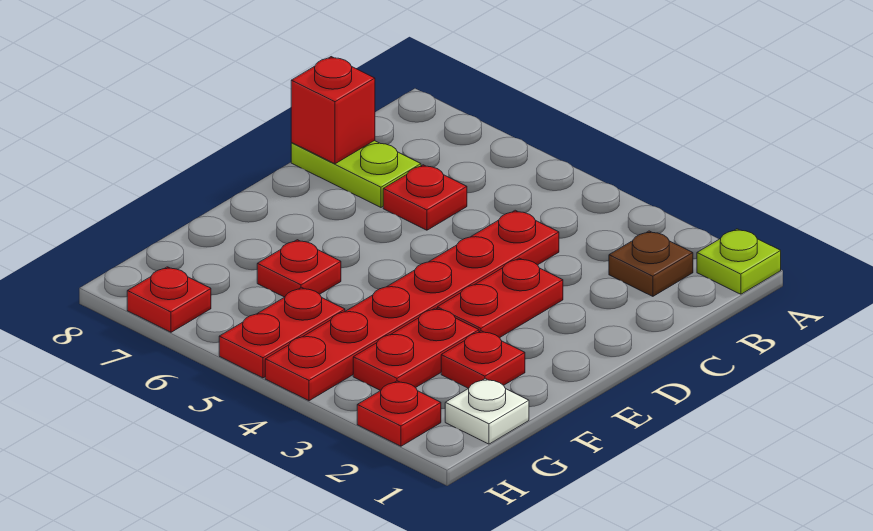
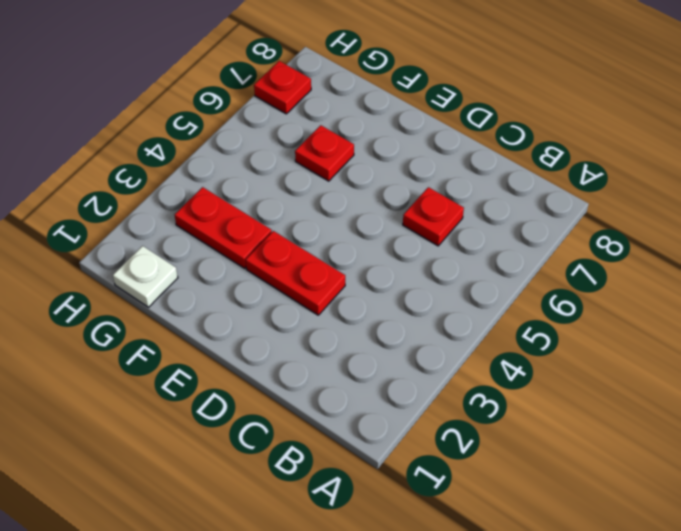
none -> lime 1x1 plate [697,229,781,294]
none -> brown 1x1 plate [609,231,693,296]
none -> red 1x6 plate [265,210,559,401]

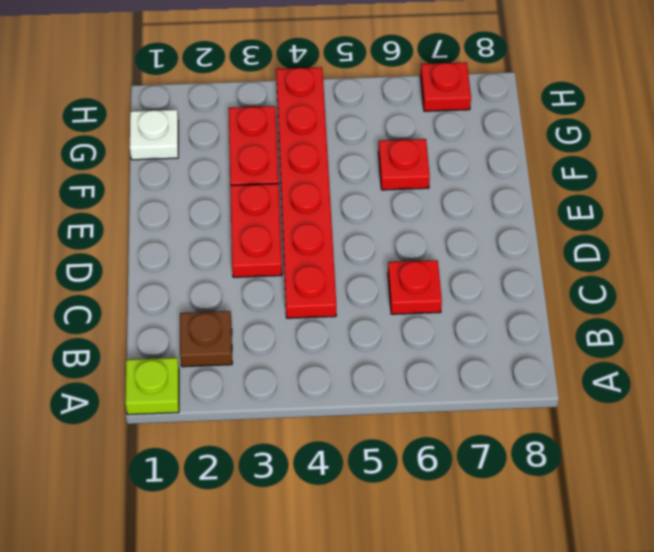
none -> lime 1x2 plate [291,141,421,207]
none -> red 1x1 plate [441,331,525,388]
none -> red 1x2 plate [219,287,345,378]

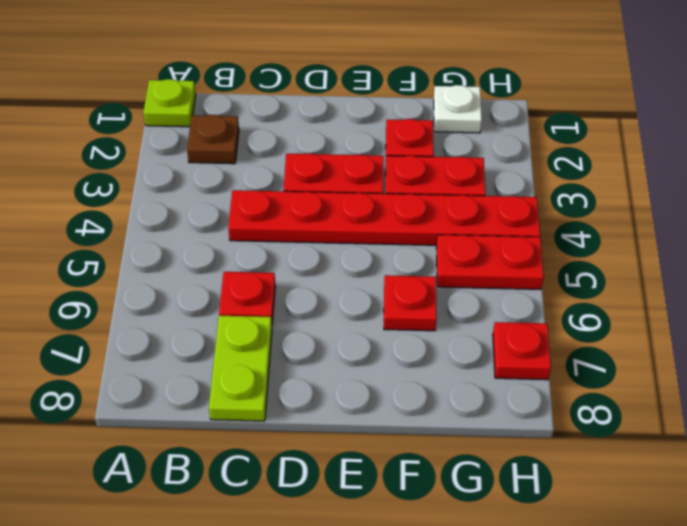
none -> red 1x1 plate [357,381,441,446]
none -> red 1x1 brick [291,57,375,164]

